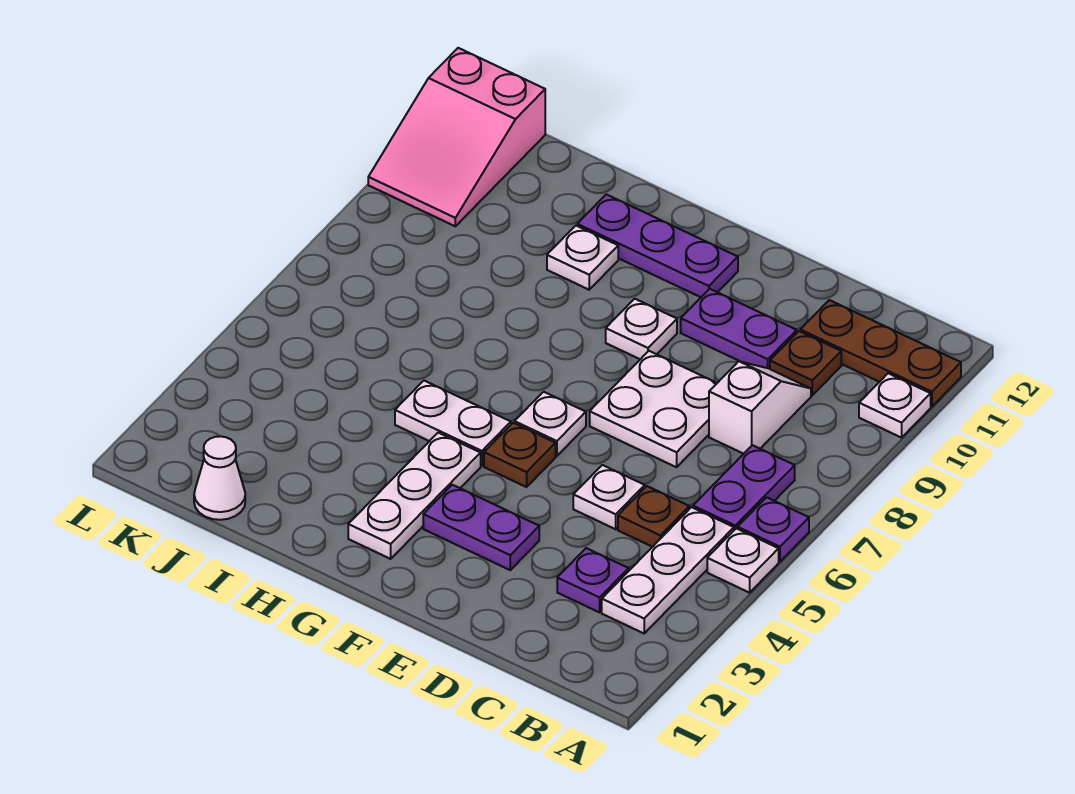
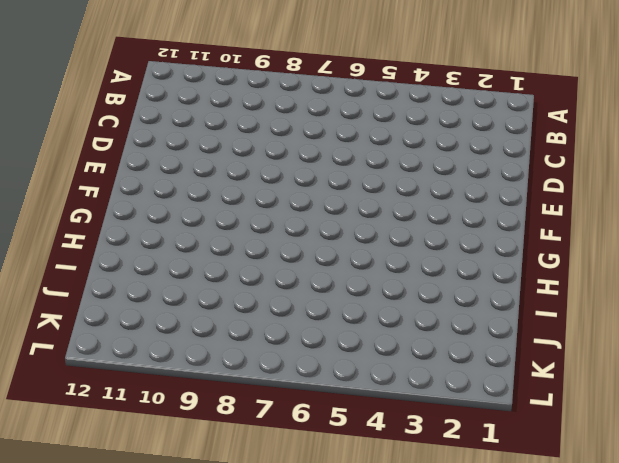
none -> white 1x1 plate [707,528,779,593]
none -> purple 1x1 plate [738,497,809,562]
none -> white 1x1 plate [859,373,931,438]

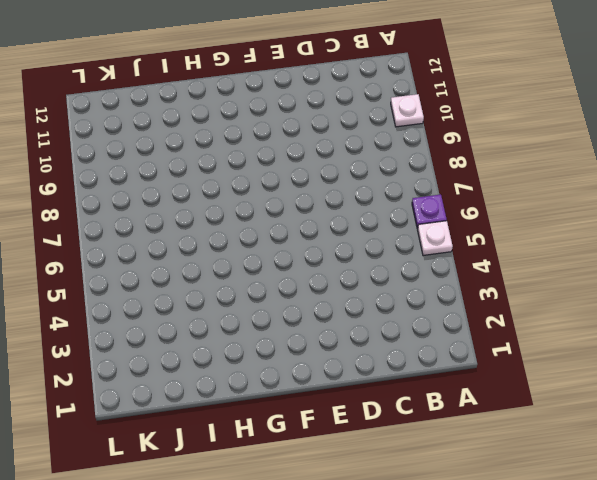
none -> brown 1x3 plate [800,300,961,407]
none -> white 1x3 plate [602,507,734,633]
none -> purple 1x2 plate [693,445,795,530]

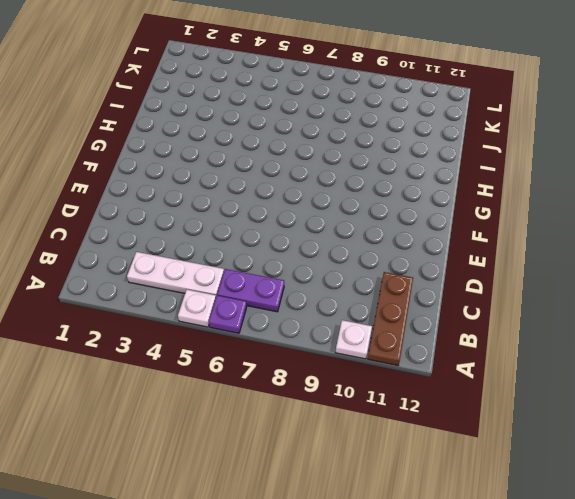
none -> purple 1x1 plate [557,548,629,612]
none -> brown 1x1 plate [618,486,689,547]
none -> white 1x2 slope [709,361,811,454]

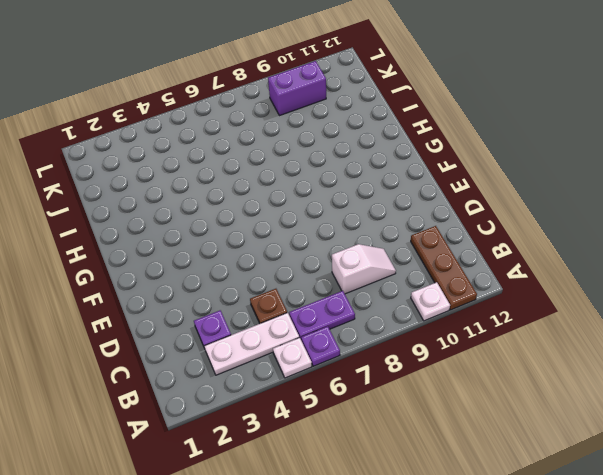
purple 1x2 brick [268,61,326,116] -> pink 2x3 slope [368,48,545,226]
none -> brown 1x1 plate [770,331,841,395]
none -> white 1x1 plate [573,465,645,529]
none -> white 2x2 plate [590,351,717,467]

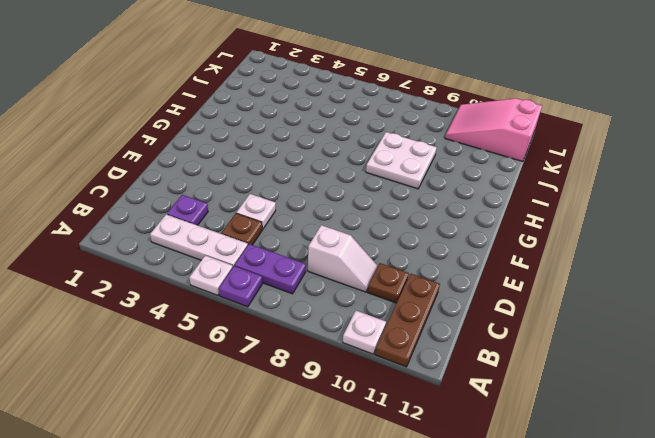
white 2x2 plate [366,132,437,189] -> white 2x2 plate moved to [590,351,717,467]
none -> purple 1x2 plate [681,289,797,369]
none -> purple 1x2 plate [423,485,539,570]
none -> brown 1x1 plate [484,423,556,487]

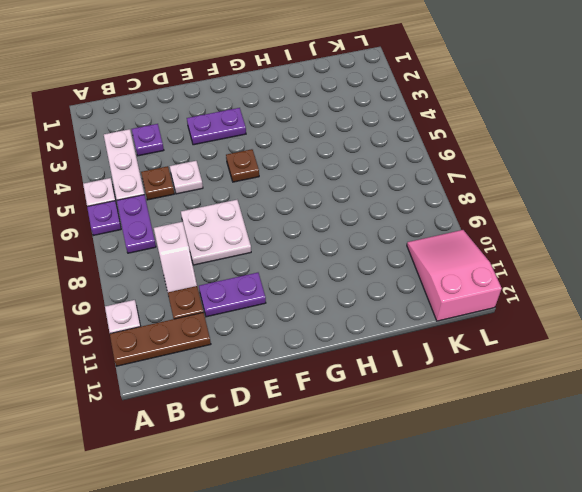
none -> white 1x1 plate [515,392,586,456]
none -> white 1x1 plate [606,299,677,359]
none -> purple 1x3 plate [577,194,738,297]

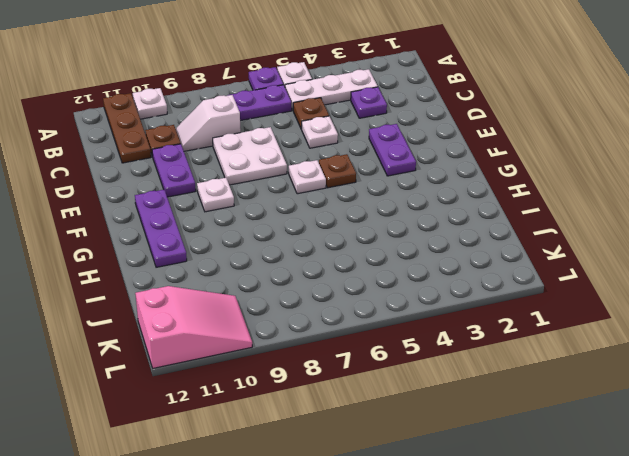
none -> white 1x3 plate [348,433,481,559]
none -> white 1x2 plate [395,381,511,466]
none -> white 1x1 plate [547,226,618,290]

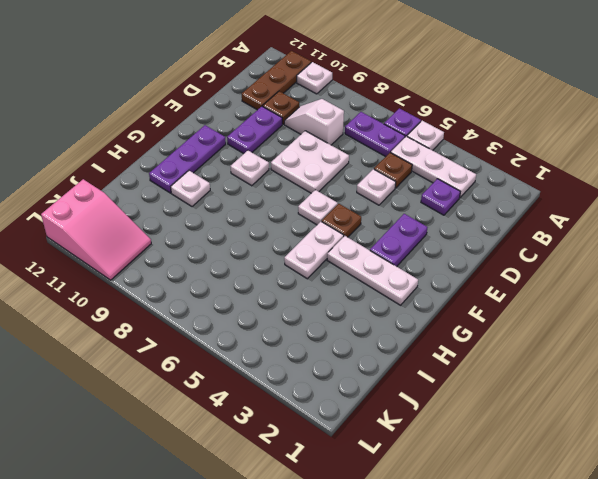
none -> white 1x1 cone [194,436,245,520]

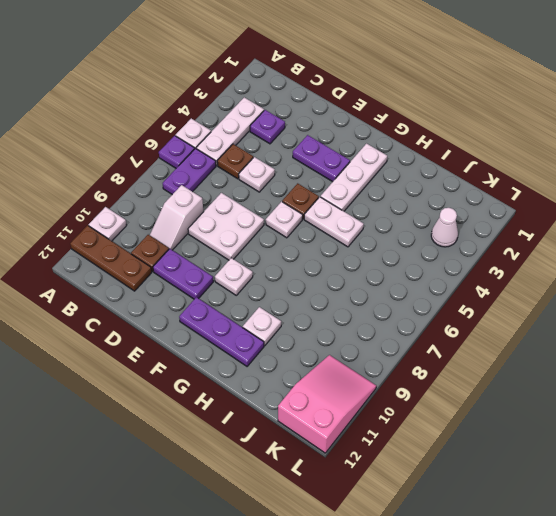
white 1x1 cone [431,208,458,247] -> white 1x1 cone moved to [194,436,245,520]

